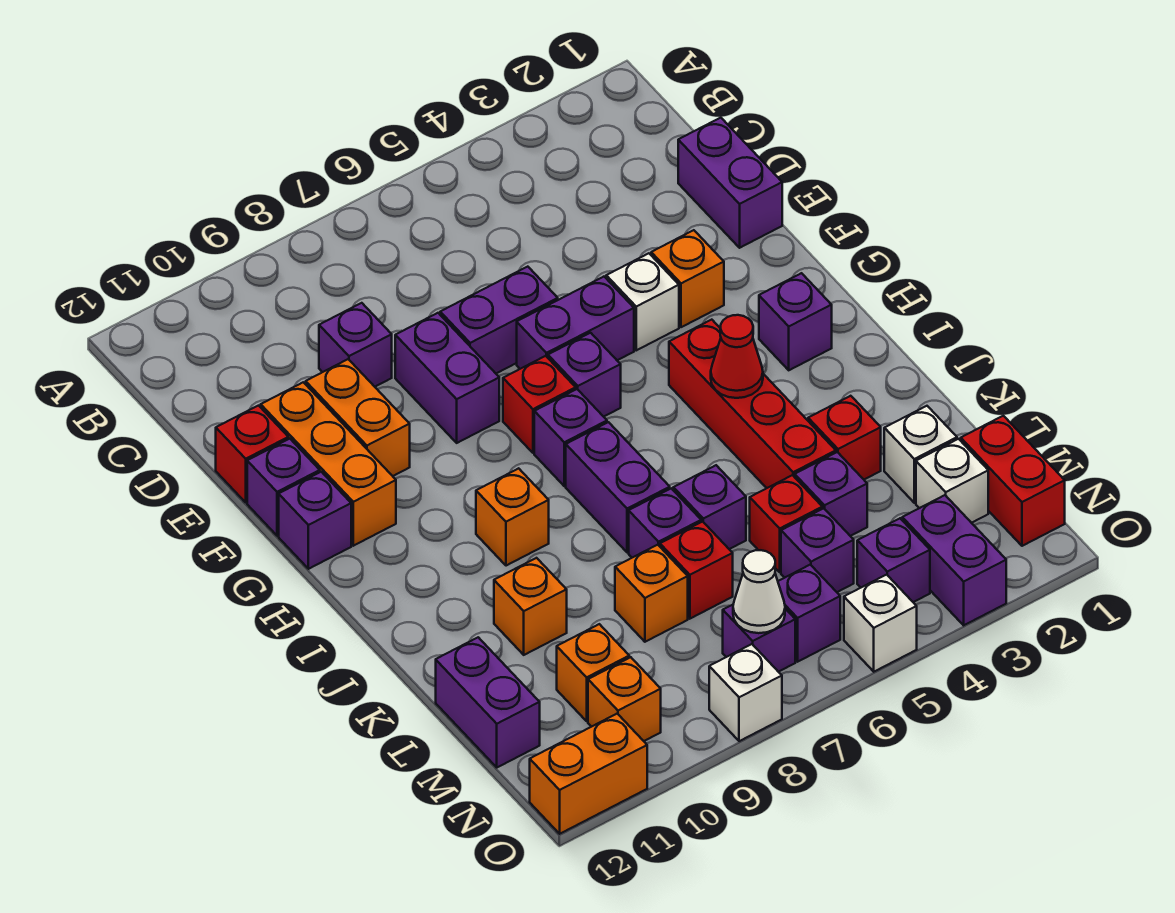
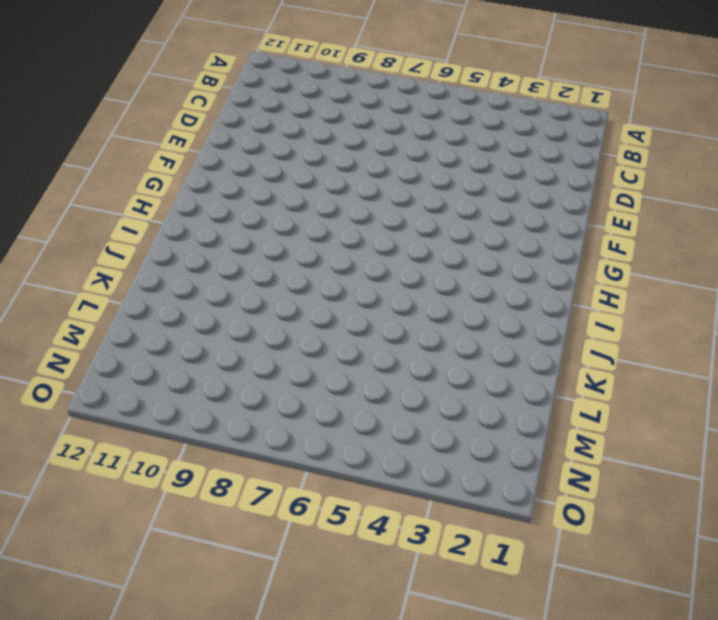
none -> purple 1x2 brick [678,118,782,248]
none -> purple 1x1 brick [319,303,392,387]
none -> purple 1x2 brick [440,267,558,373]
none -> purple 1x2 brick [395,313,499,443]

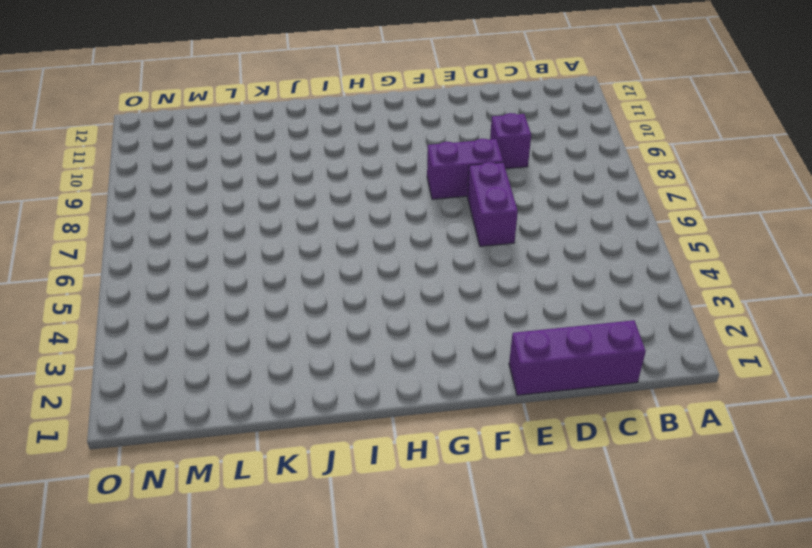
purple 1x3 brick [509,320,646,395] -> purple 1x2 brick [678,118,782,248]
none -> orange 1x2 brick [306,359,410,476]
none -> orange 1x3 brick [261,382,396,546]
none -> red 1x1 brick [216,406,288,502]
none -> orange 1x1 brick [651,230,724,327]

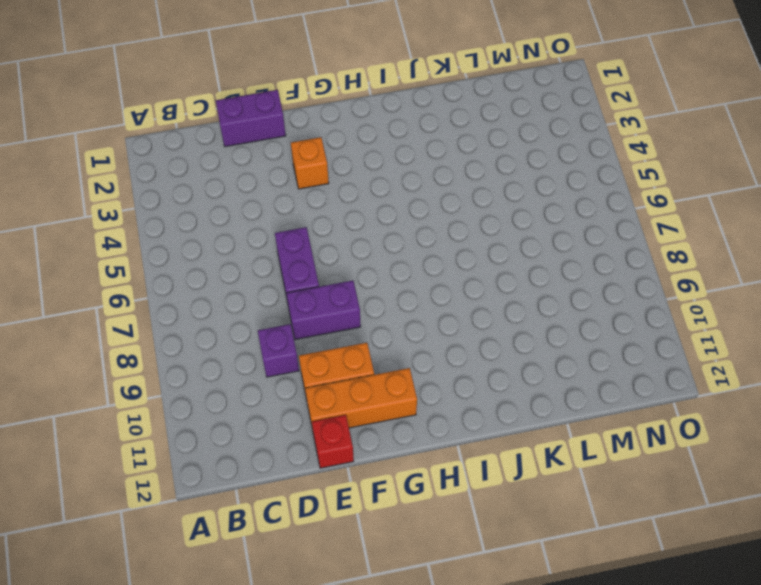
none -> white 1x1 brick [606,253,679,350]
none -> purple 1x2 brick [517,277,634,369]
none -> purple 1x1 brick [247,439,320,536]
none -> purple 1x1 brick [548,333,621,417]

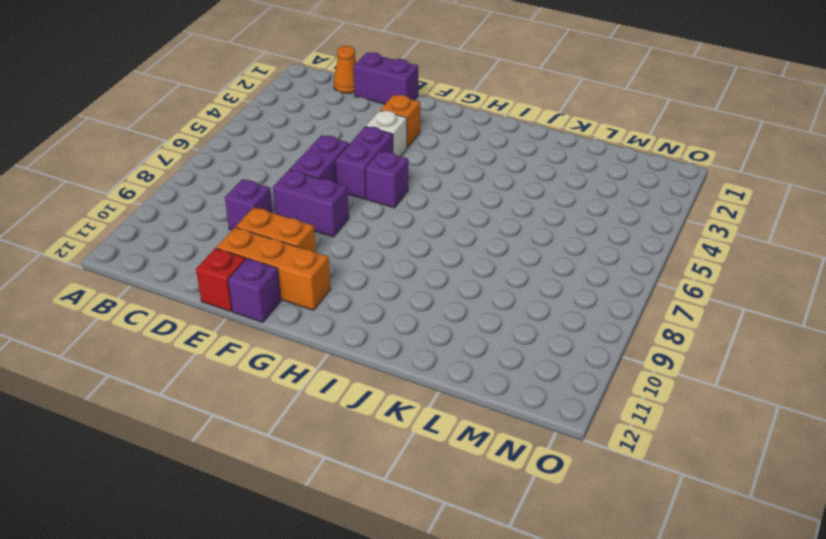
orange 1x1 cone [334,46,356,93] -> none
none -> red 1x1 brick [503,356,576,453]
none -> purple 1x1 brick [279,472,351,569]
none -> purple 1x1 brick [759,273,832,370]
none -> red 1x4 brick [669,320,836,488]

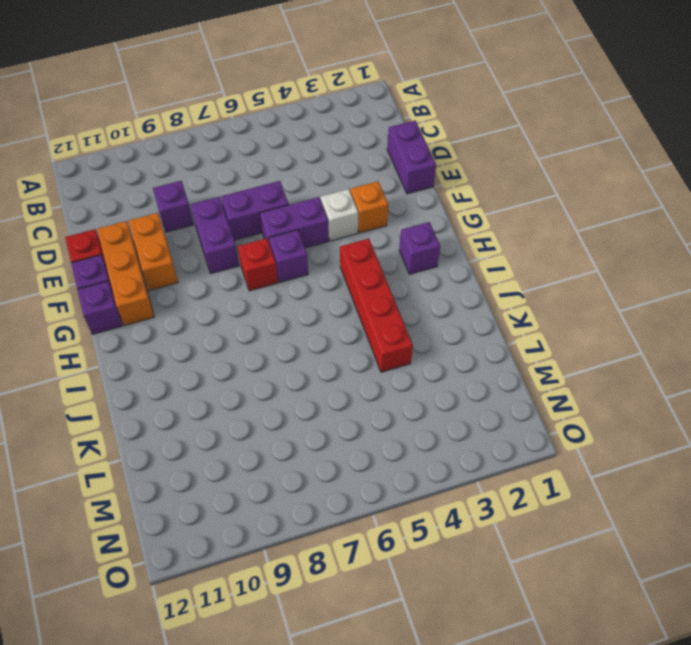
none -> purple 1x1 brick [534,389,607,486]
none -> purple 1x2 brick [566,422,670,552]
none -> orange 1x1 brick [476,468,549,566]
none -> red 1x1 brick [808,396,881,479]

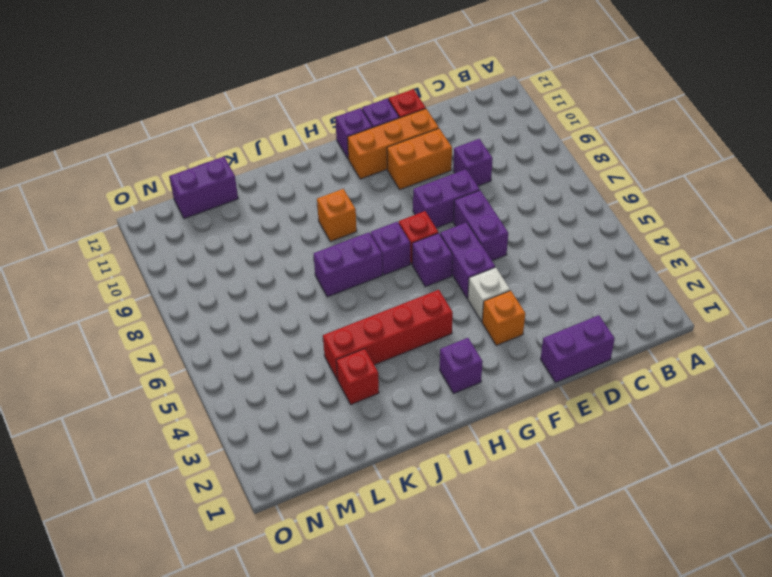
none -> purple 1x1 brick [673,465,746,549]
none -> purple 1x1 brick [629,488,701,558]
none -> orange 1x1 brick [494,558,567,655]
none -> white 1x1 brick [884,406,957,503]

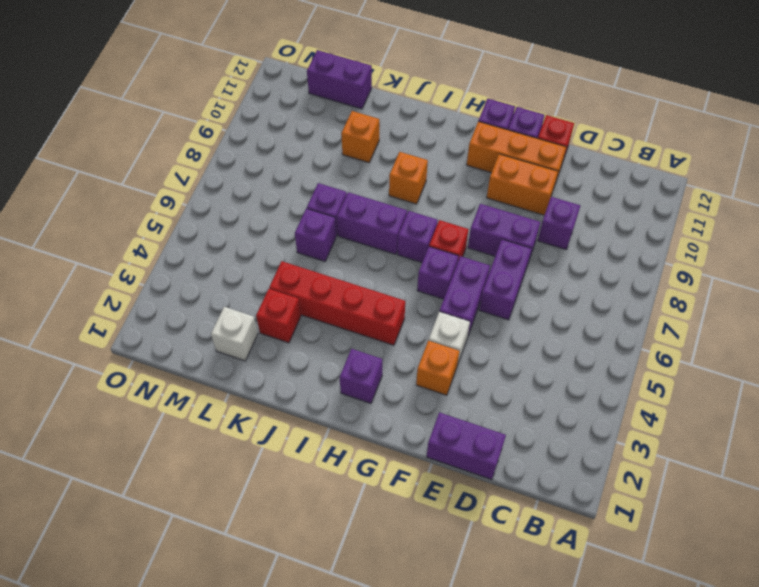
none -> purple 1x1 brick [795,452,867,536]
none -> red 1x1 brick [750,475,822,572]
none -> red 1x1 brick [660,521,733,619]
none -> orange 1x1 brick [615,545,688,642]

